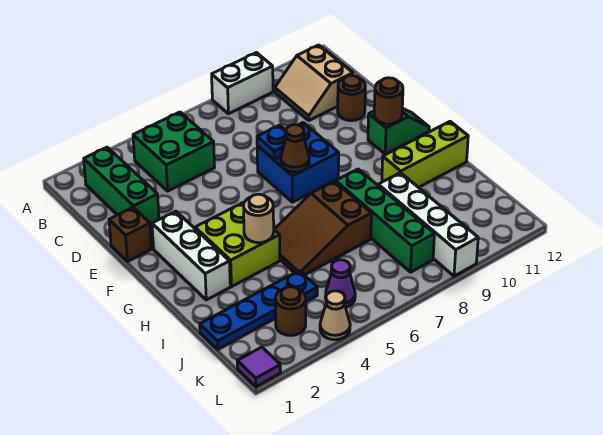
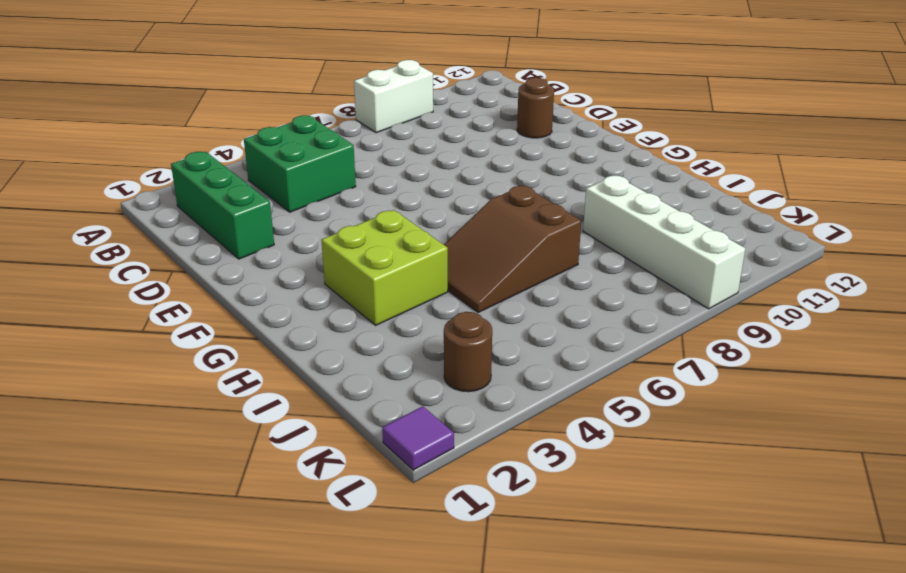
none -> tan 2x2 slope [275,45,353,120]
none -> brown 1x1 brick [109,207,151,261]
none -> blue 2x2 brick [257,123,339,202]

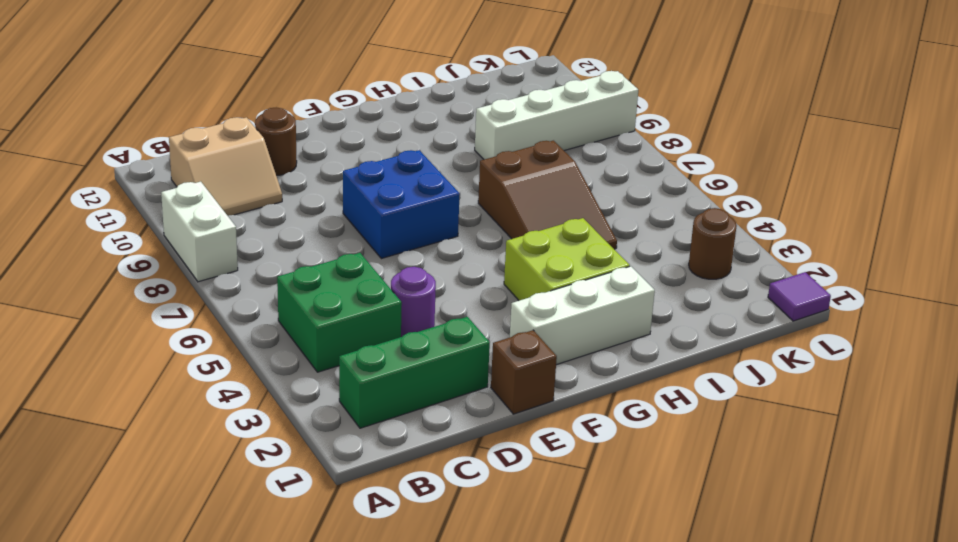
purple 1x1 round brick [391,267,436,337] -> none
none -> green 1x2 slope [368,108,429,154]
none -> green 1x4 brick [336,169,434,272]
none -> lime 1x3 brick [382,122,468,188]

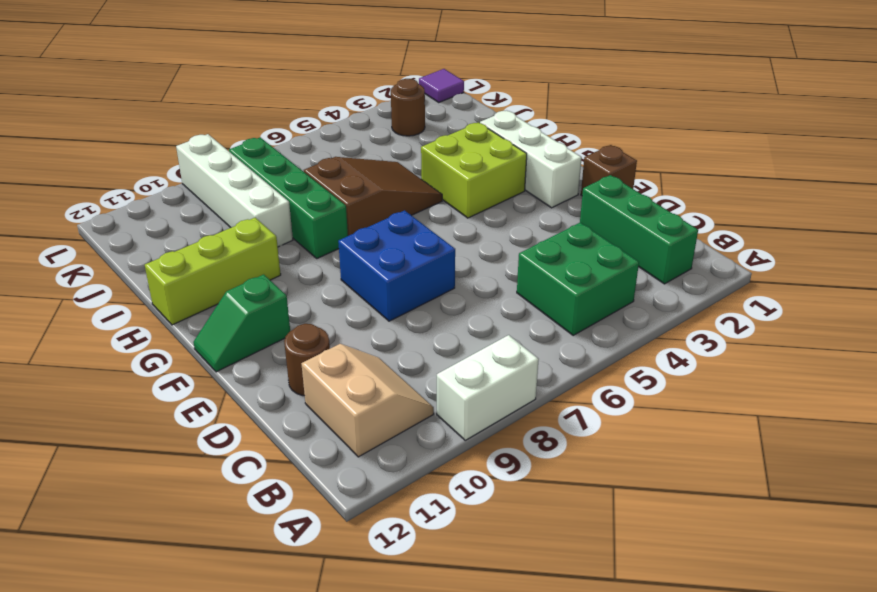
none -> blue 1x4 plate [200,271,317,349]
none -> purple 1x1 cone [325,260,355,307]
none -> tan 1x1 cone [320,291,350,340]

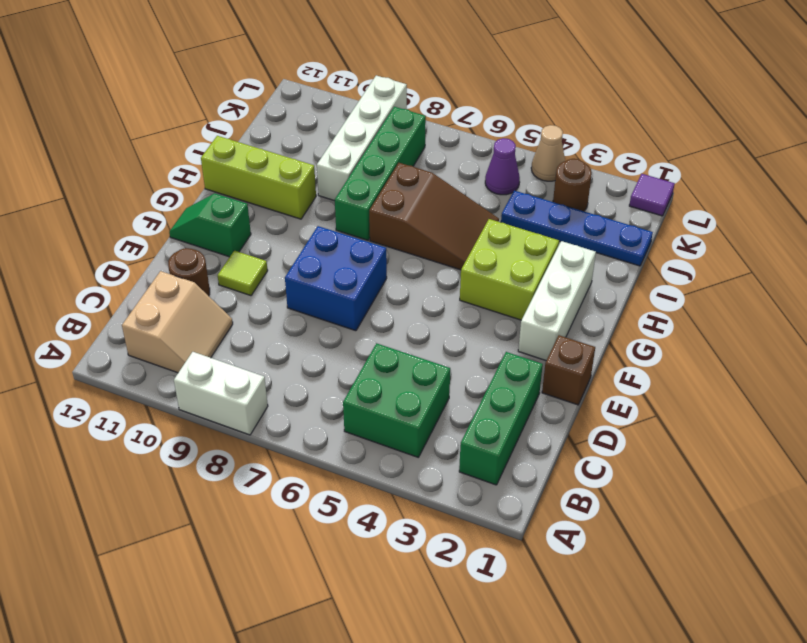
lime 1x1 tile [218,251,268,296] -> none
none -> blue 1x1 plate [257,125,286,160]
none -> brown 1x1 cone [281,125,309,172]
none -> brown 1x1 round brick [374,78,403,124]

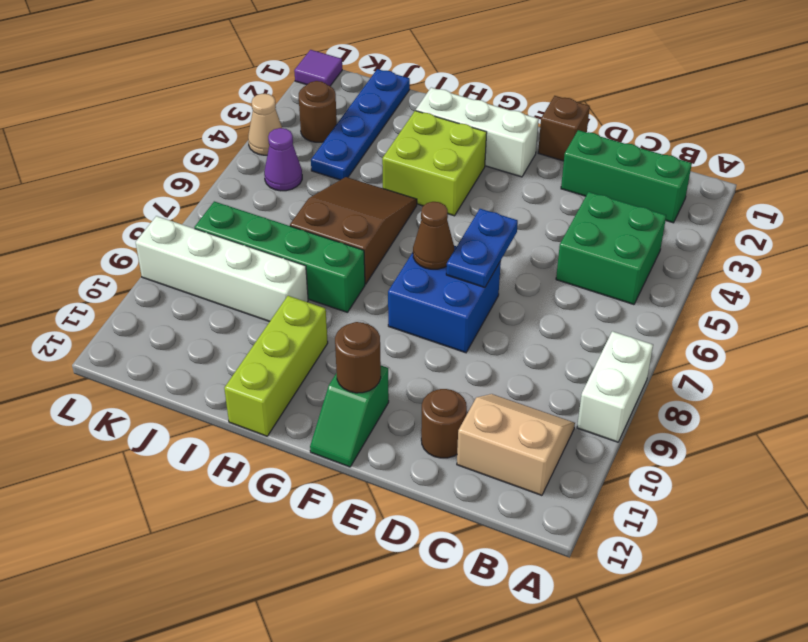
blue 1x2 plate [446,209,518,287] -> blue 1x1 plate [257,125,286,160]
none -> tan 1x1 round brick [244,194,274,243]

